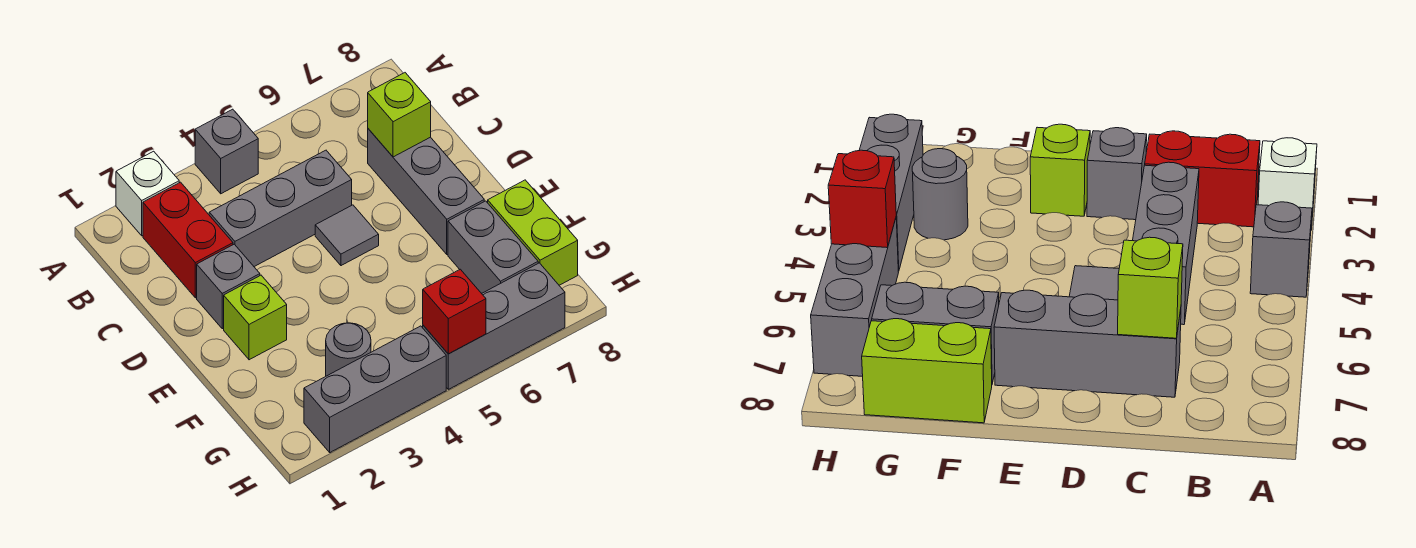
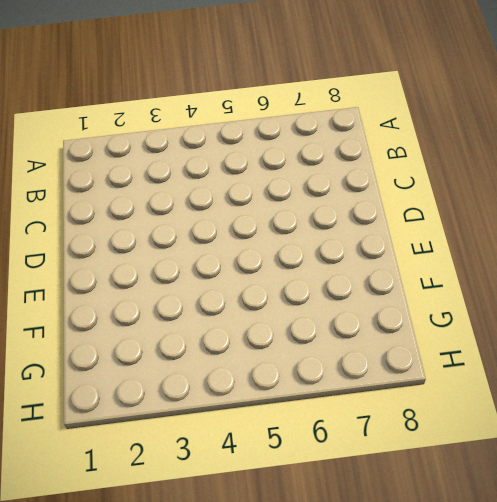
none -> white 1x1 brick [116,151,179,236]
none -> grey 1x1 brick [195,109,258,194]
none -> red 1x2 brick [143,182,233,298]

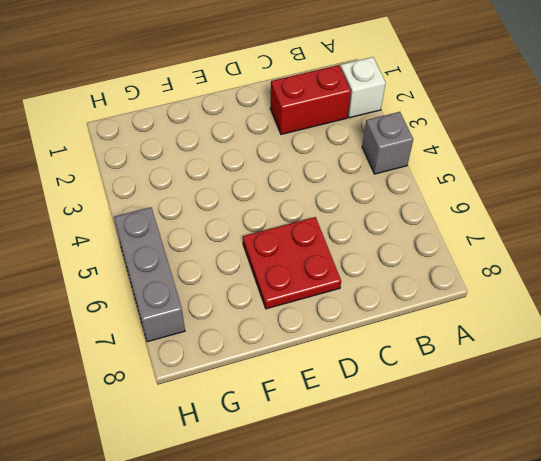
red 2x2 plate [243,217,341,309] -> grey 1x3 brick [368,129,484,254]
none -> grey 1x3 brick [209,150,352,267]
none -> grey 1x1 brick [197,244,260,329]
none -> grey 1x1 tile [315,205,379,266]

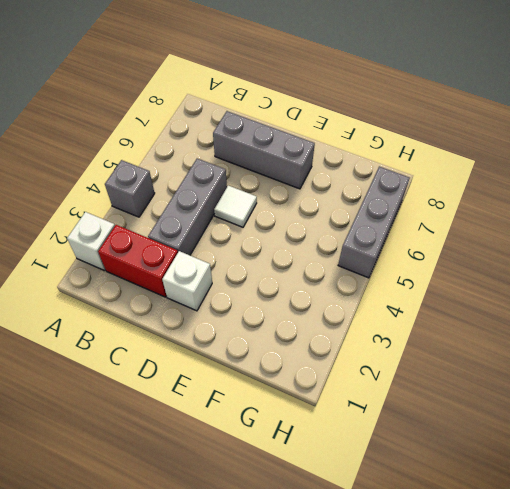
white 1x1 brick [162,251,212,311] -> grey 1x1 brick [197,244,260,329]
white 1x1 tile [214,185,257,227] -> grey 1x1 tile [315,205,379,266]
none -> lime 1x1 brick [224,275,287,360]
none -> grey 1x2 brick [448,201,538,293]
none -> lime 1x2 brick [488,180,578,285]

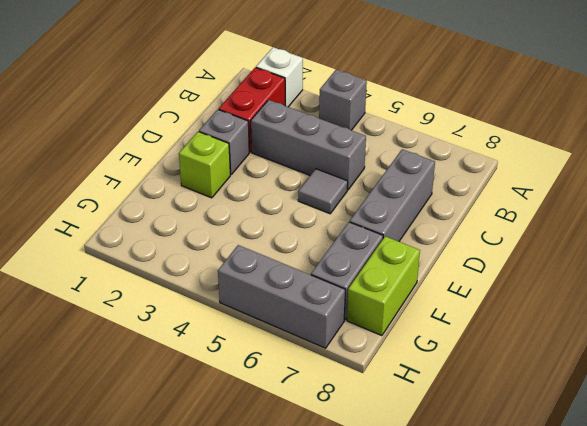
none -> grey 1x1 round brick [326,323,371,376]
none -> grey 1x3 brick [304,326,446,452]
none -> lime 1x1 brick [368,73,431,157]

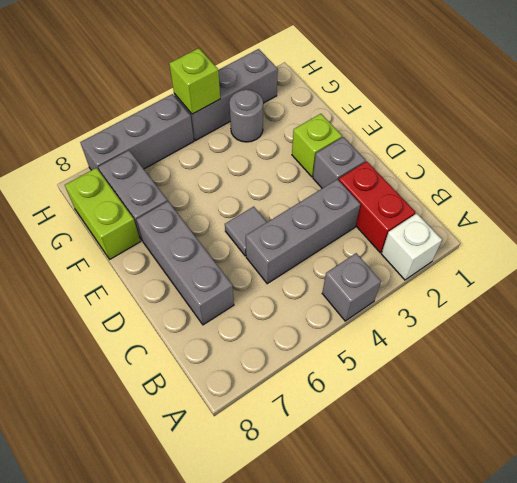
lime 1x1 brick [169,48,220,114] -> lime 1x1 brick moved to [368,73,431,157]
none -> red 1x1 brick [423,269,486,354]

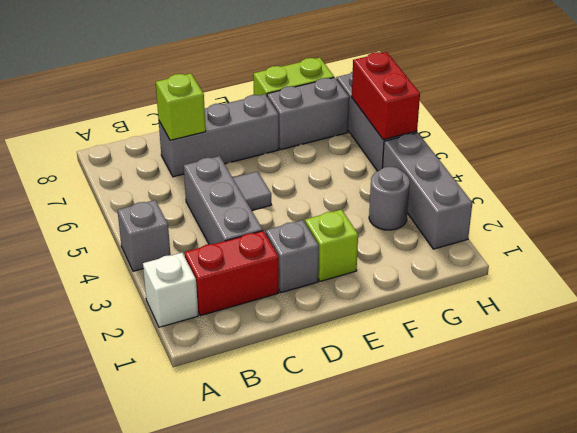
red 1x2 brick [352,52,420,140] -> red 1x1 brick [423,269,486,354]

